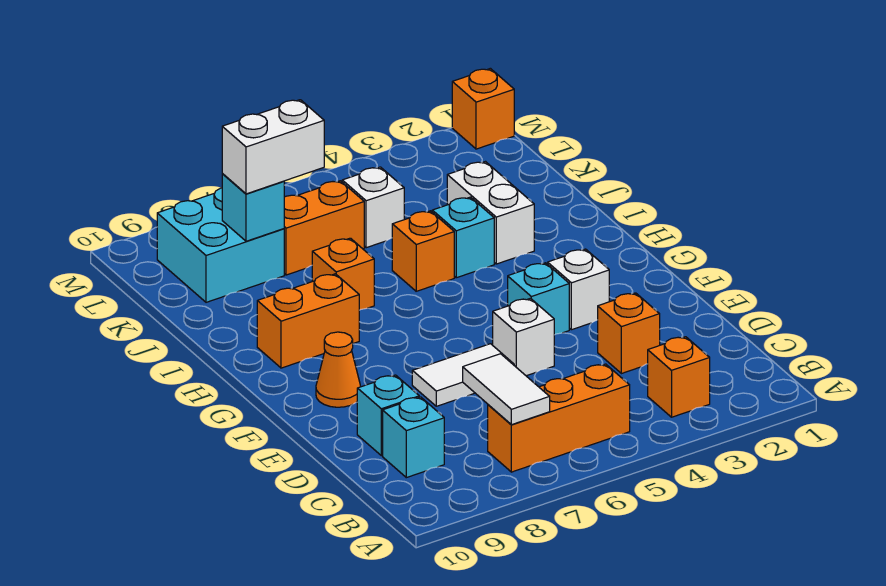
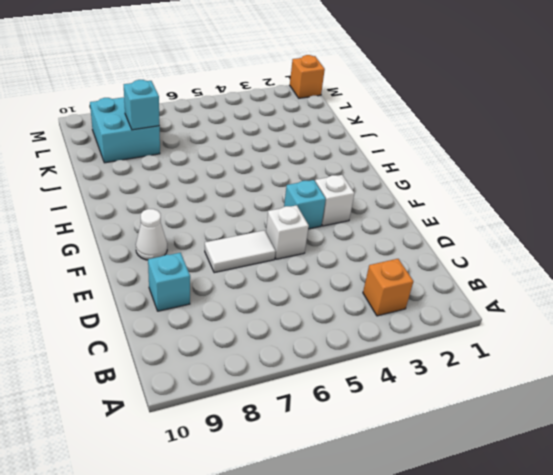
white 1x1 cone [136,209,167,260] -> orange 1x1 cone [316,332,361,407]
none -> orange 1x3 brick [488,364,630,472]
none -> cyan 1x1 brick [383,397,444,478]
none -> orange 1x1 brick [598,293,660,374]

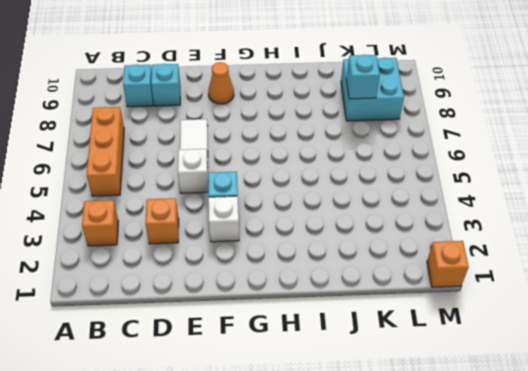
none -> orange 1x2 brick [257,274,359,368]
none -> white 1x2 brick [447,162,534,264]
none -> cyan 1x1 brick [432,197,494,278]

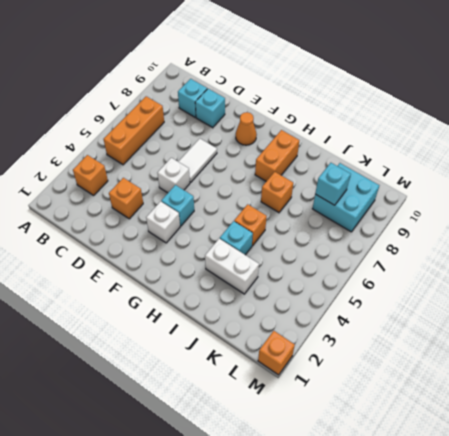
none -> white 1x1 brick [342,167,404,248]
none -> orange 1x2 brick [284,181,364,275]
none -> white 1x2 tile [463,354,550,425]

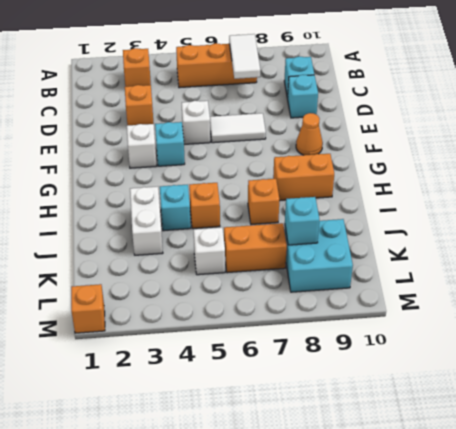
none -> white 1x2 brick [222,100,324,194]

